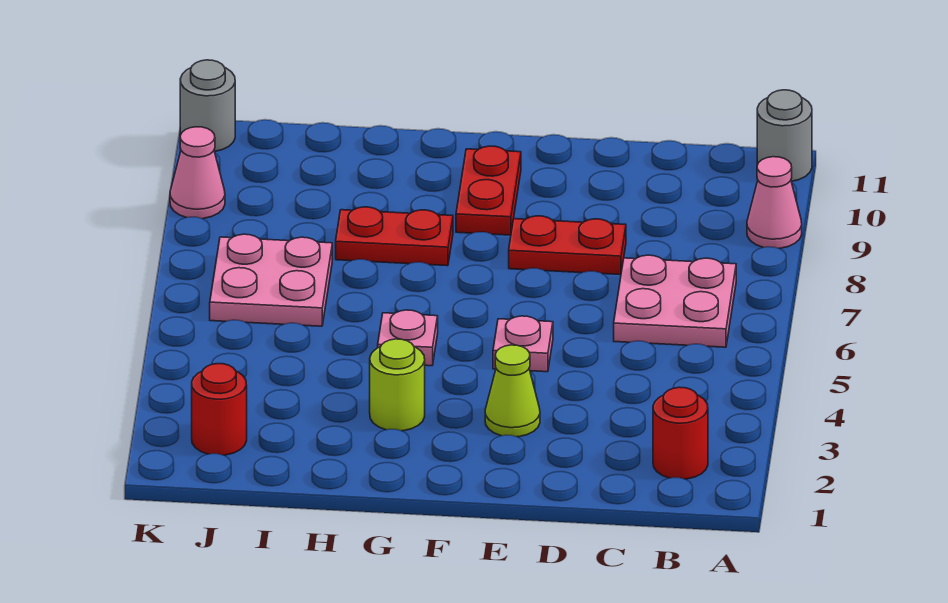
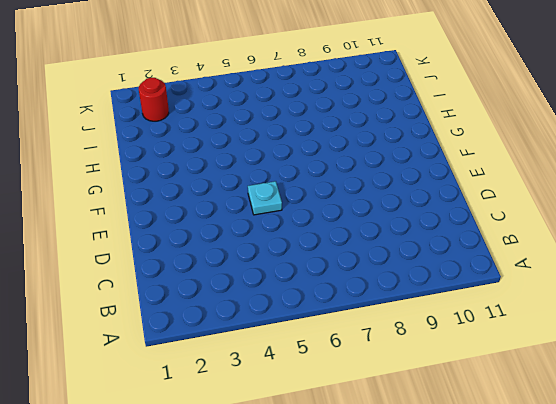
cyan 1x1 plate [248,181,282,215] -> pink 1x1 plate [493,316,553,372]
none -> pink 1x1 cone [747,157,802,248]
none -> grey 1x1 round brick [757,90,812,181]
none -> red 1x1 round brick [653,387,708,479]

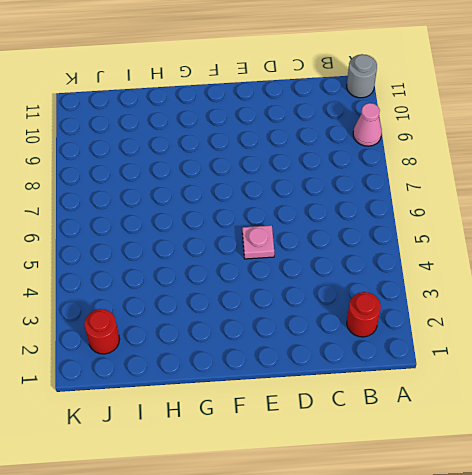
none -> pink 2x2 plate [614,255,736,347]
none -> red 1x2 plate [509,216,626,275]
none -> lime 1x1 cone [485,345,540,437]

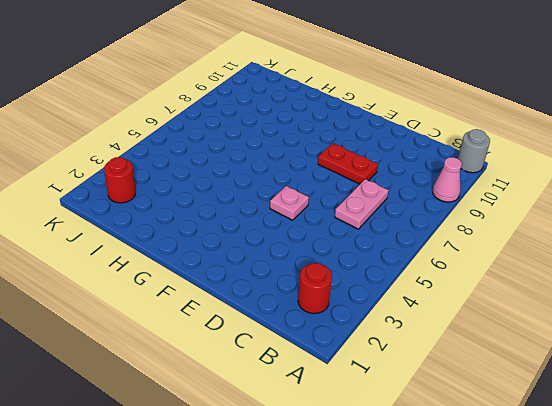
pink 1x2 plate [335,179,389,229] -> pink 2x2 plate [614,255,736,347]
none -> lime 1x1 cone [485,345,540,437]
none -> red 1x2 plate [456,146,521,235]
none -> lime 1x1 round brick [370,339,425,431]

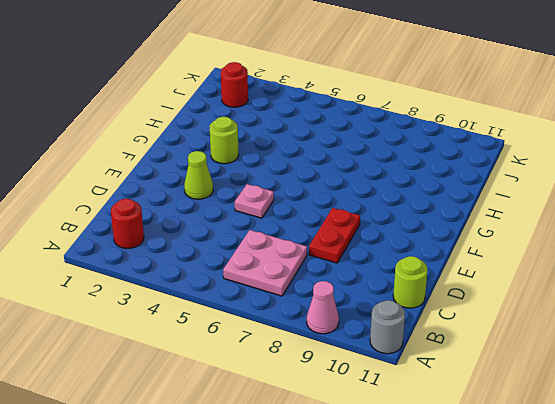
lime 1x1 round brick [393,256,428,308] -> none
none -> red 1x2 plate [456,146,521,235]
none -> pink 1x1 plate [378,310,438,366]
none -> red 1x2 plate [336,207,453,266]

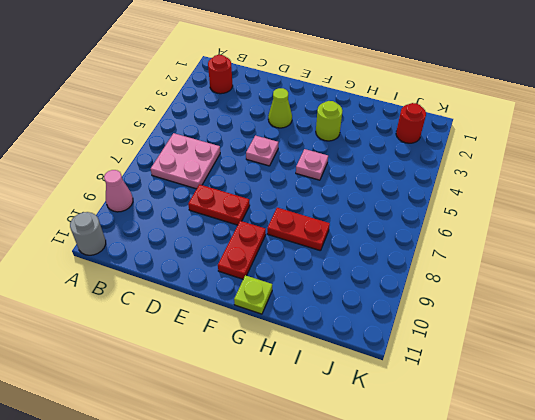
lime 1x1 plate [234,275,272,314] -> none
none -> pink 2x2 plate [210,234,332,326]
none -> pink 1x1 cone [170,127,225,219]
none -> grey 1x1 round brick [180,60,235,151]

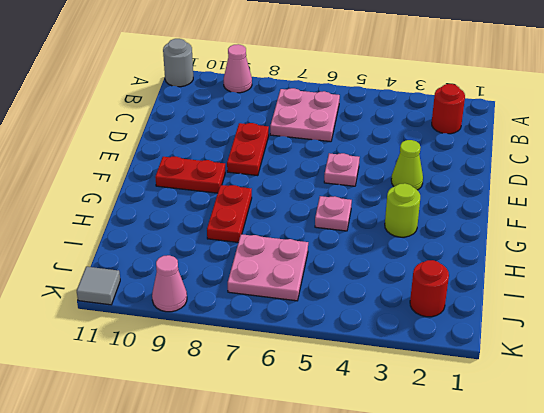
grey 1x1 tile [77,267,120,305] -> grey 1x1 round brick [180,60,235,151]

